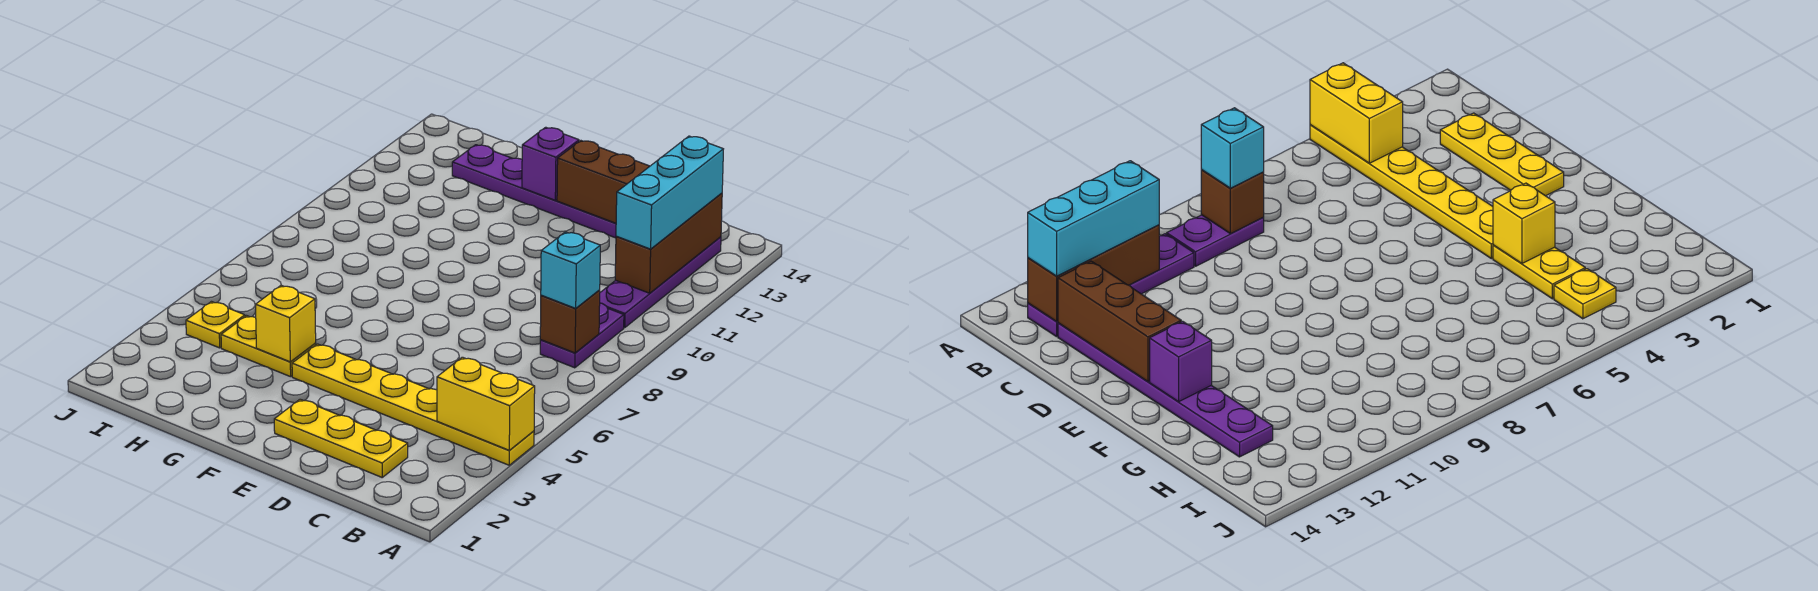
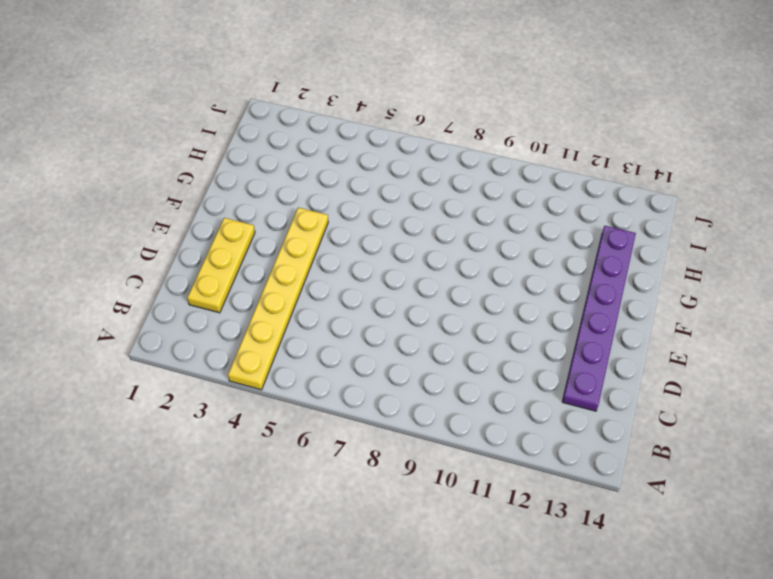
none -> purple 1x2 plate [540,303,624,368]
none -> purple 1x4 plate [600,237,721,328]
none -> yellow 1x2 plate [221,316,316,377]

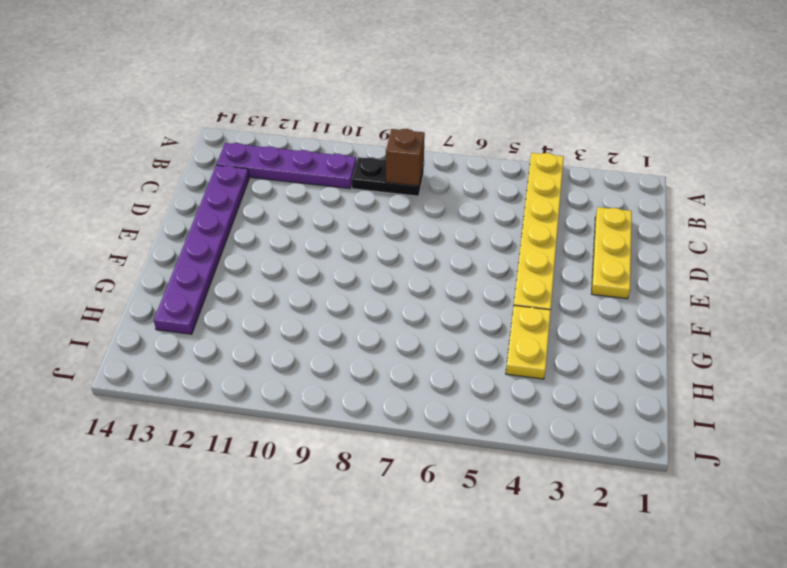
black 1x2 plate [352,157,424,196] -> purple 1x2 plate [540,303,624,368]
none -> yellow 1x1 plate [186,302,245,348]
none -> yellow 1x2 brick [437,357,535,450]
none -> brown 1x3 brick [615,193,722,293]

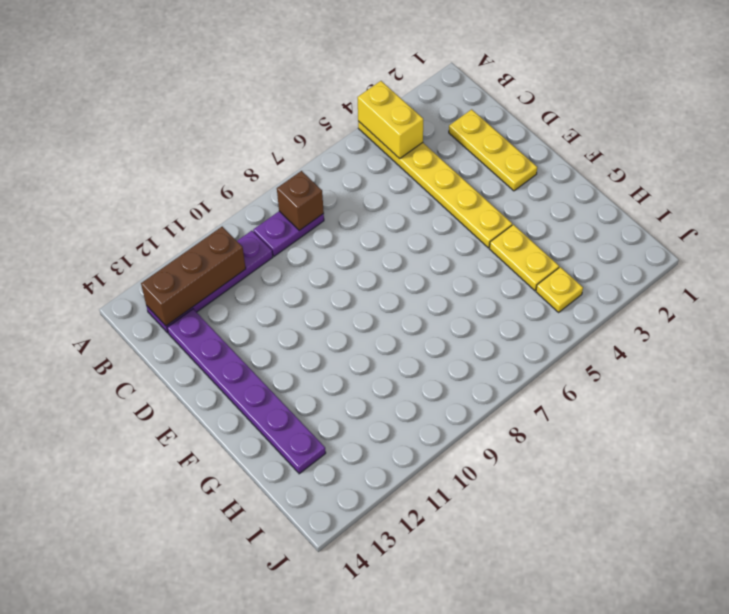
none -> brown 1x3 brick [557,141,650,223]
none -> purple 1x1 brick [522,127,579,200]
none -> yellow 1x1 brick [256,285,316,362]

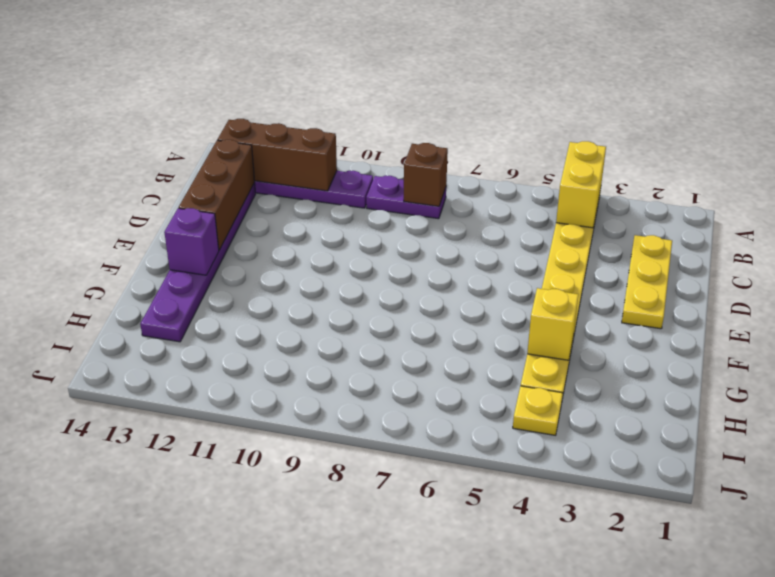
none -> cyan 1x1 brick [541,232,600,309]
none -> cyan 1x3 brick [616,136,723,249]

